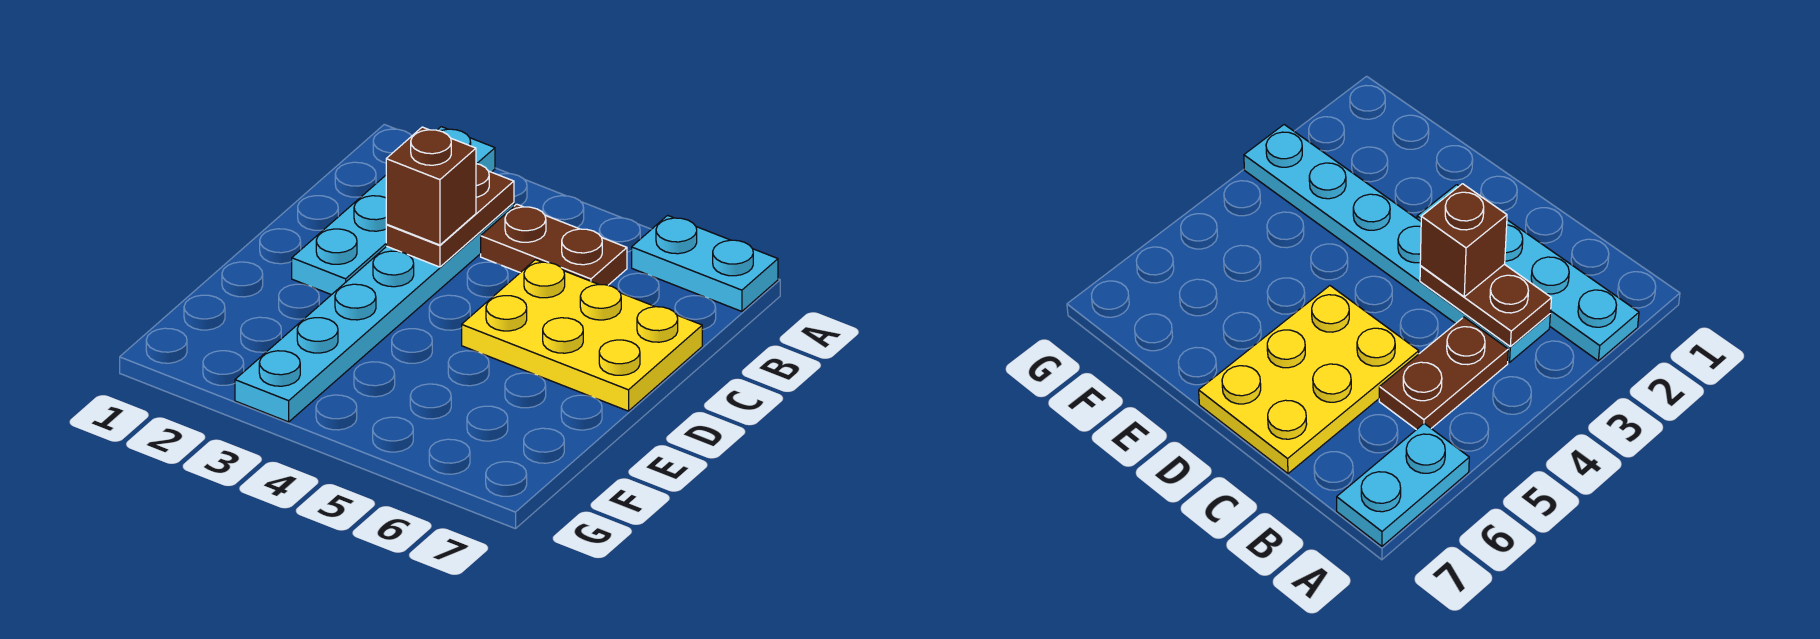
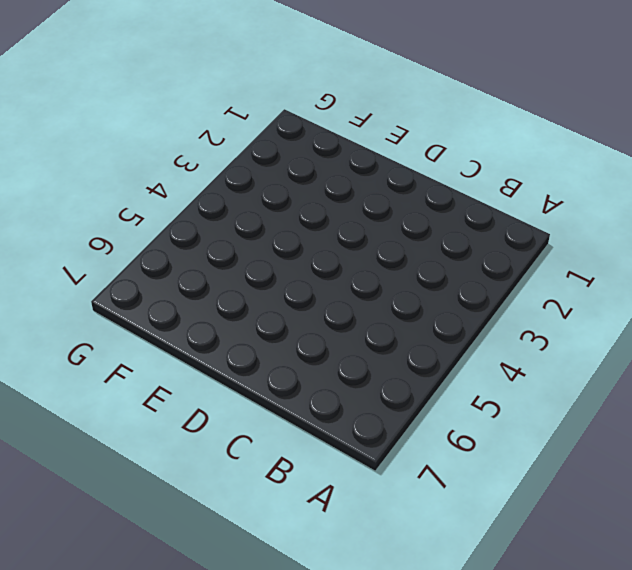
none -> cyan 1x4 plate [292,127,495,295]
none -> cyan 1x2 plate [632,215,778,311]

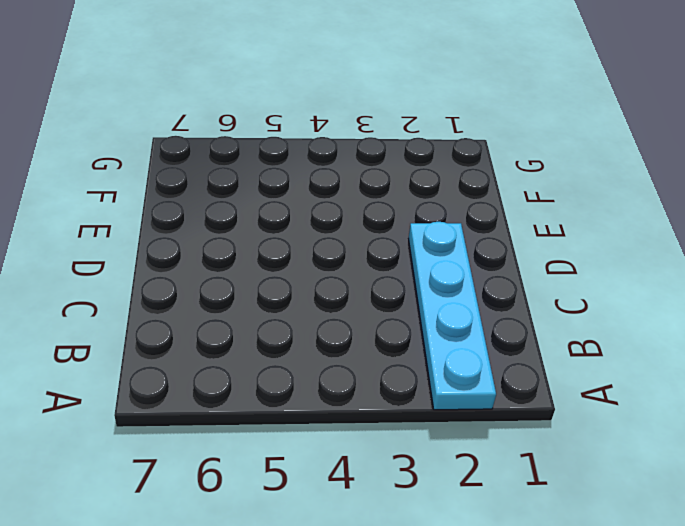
none -> cyan 1x2 plate [632,215,778,311]
none -> cyan 1x6 plate [235,203,514,422]

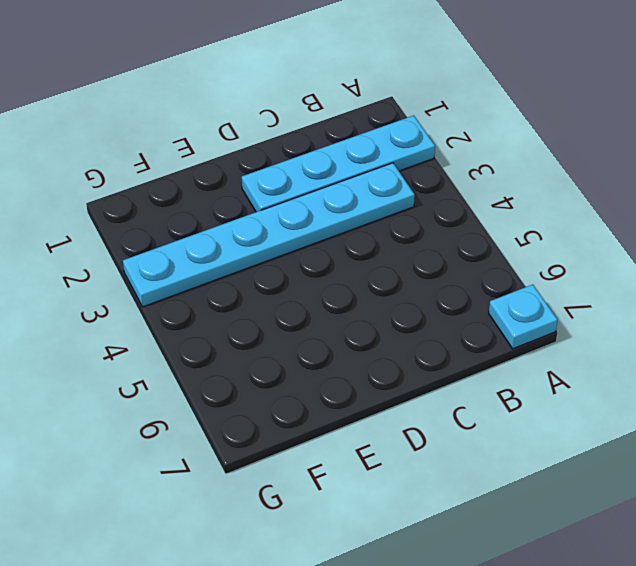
cyan 1x1 plate [489,285,558,349] -> cyan 1x2 plate [632,215,778,311]
none -> brown 1x2 plate [481,204,627,285]
none -> yellow 2x3 plate [462,260,702,411]

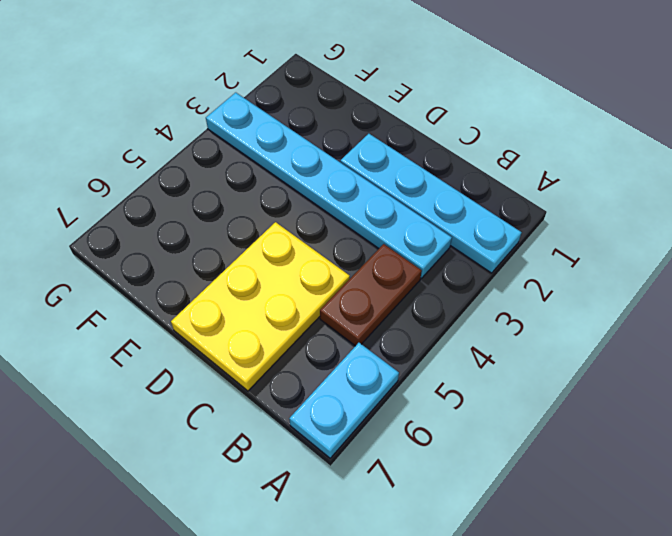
none -> brown 1x2 plate [386,164,514,267]
none -> brown 1x1 brick [386,127,476,245]

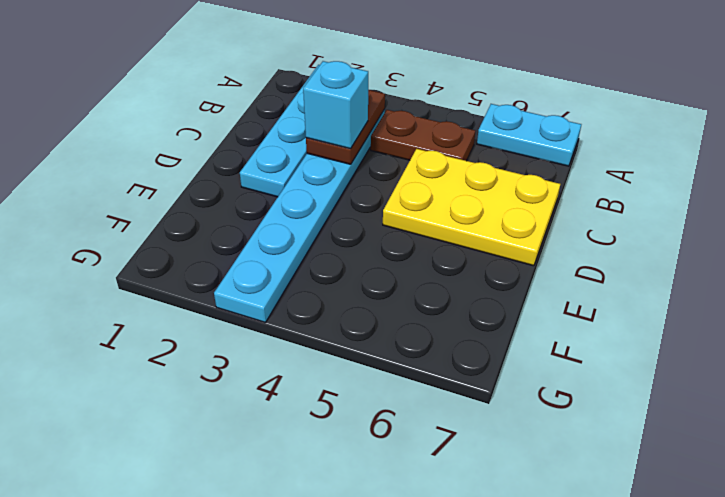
cyan 1x1 brick [303,61,368,149] -> brown 1x1 brick [386,127,476,245]

